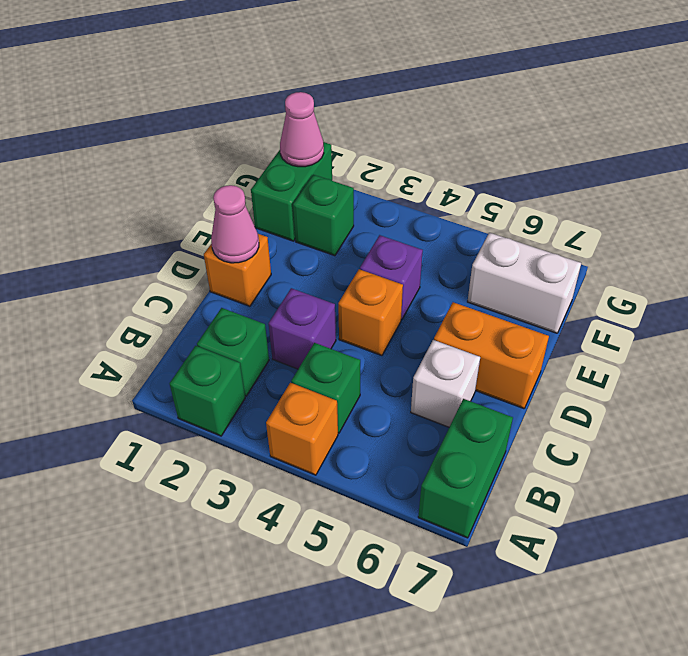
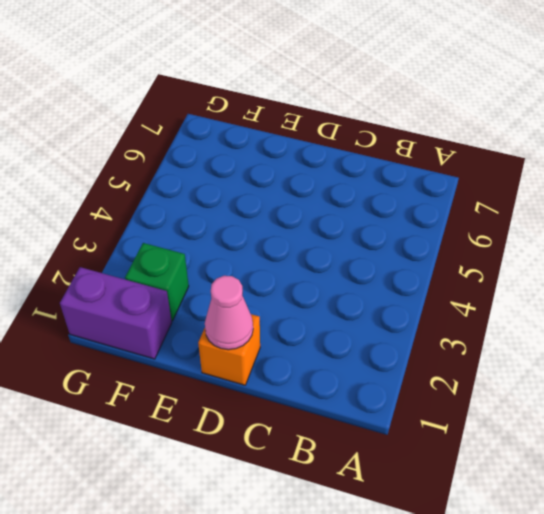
purple 1x2 brick [60,267,172,359] -> green 1x2 brick [251,142,332,241]
none -> green 1x1 brick [170,346,245,436]
none -> orange 1x1 brick [266,383,338,475]
none -> green 1x2 brick [418,399,513,538]

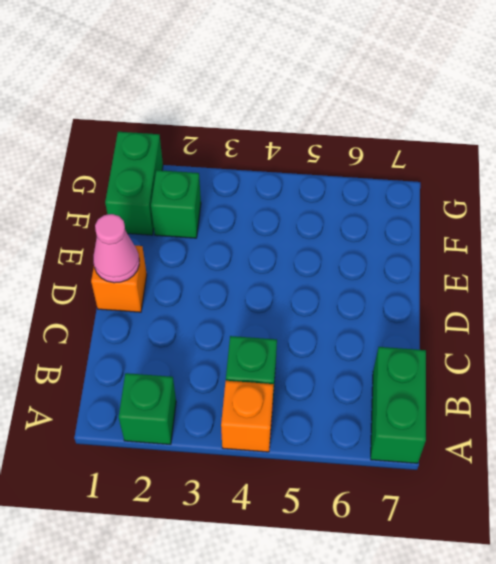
none -> green 1x1 brick [197,308,269,396]
none -> purple 1x1 brick [269,288,336,369]
none -> white 1x1 brick [411,340,480,427]

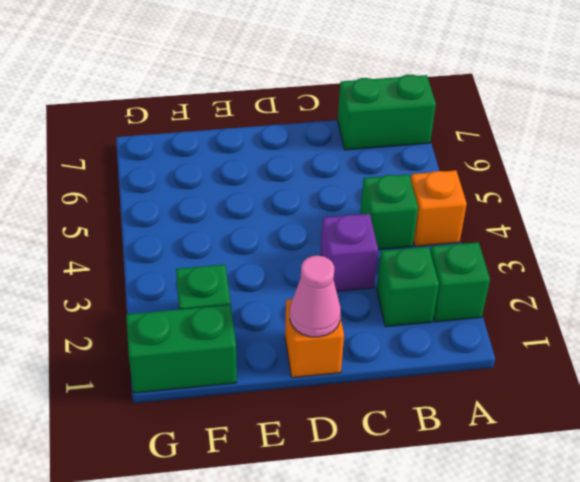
none -> white 1x1 brick [411,340,480,427]
none -> orange 1x1 brick [338,269,403,356]
none -> orange 1x2 brick [434,302,549,409]

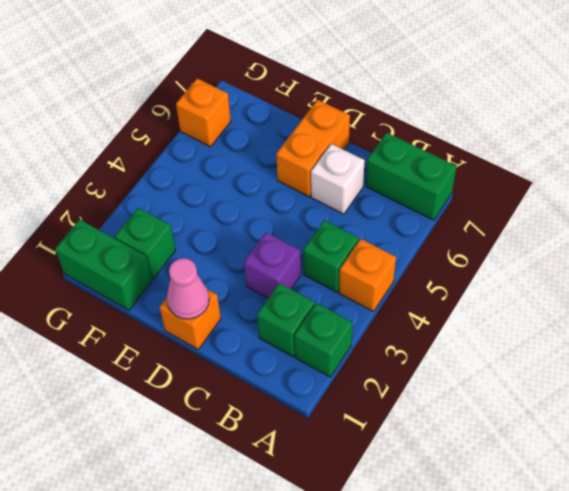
orange 1x1 brick [176,78,231,147] -> orange 1x1 brick moved to [338,269,403,356]
none -> purple 1x1 brick [360,235,423,320]
none -> white 1x2 brick [468,233,581,333]
none -> pink 1x1 cone [280,92,324,167]

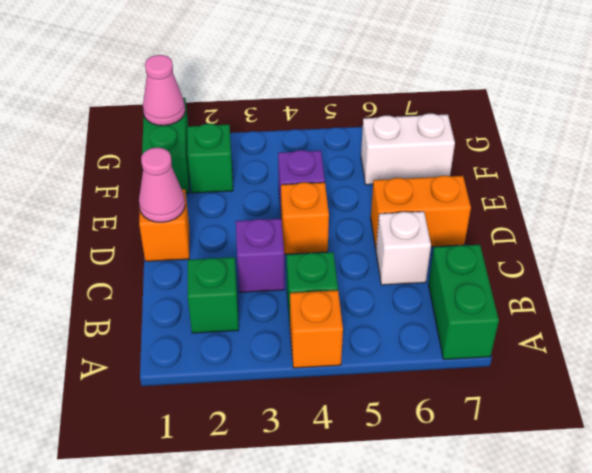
none -> green 1x1 brick [170,346,245,436]

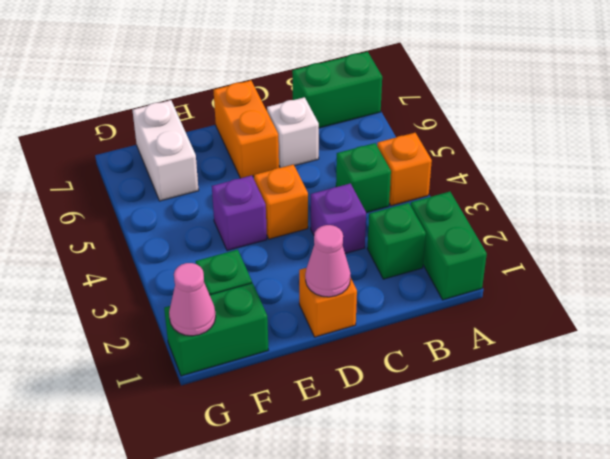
green 1x2 brick [411,192,487,300] -> green 1x1 brick [170,346,245,436]

